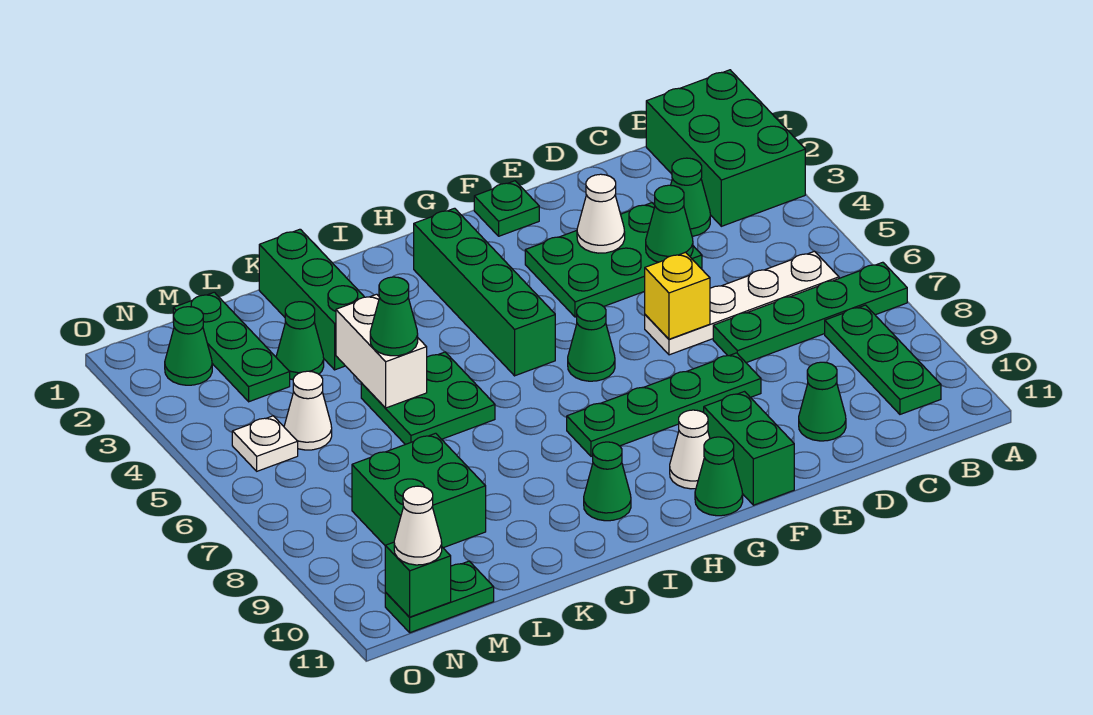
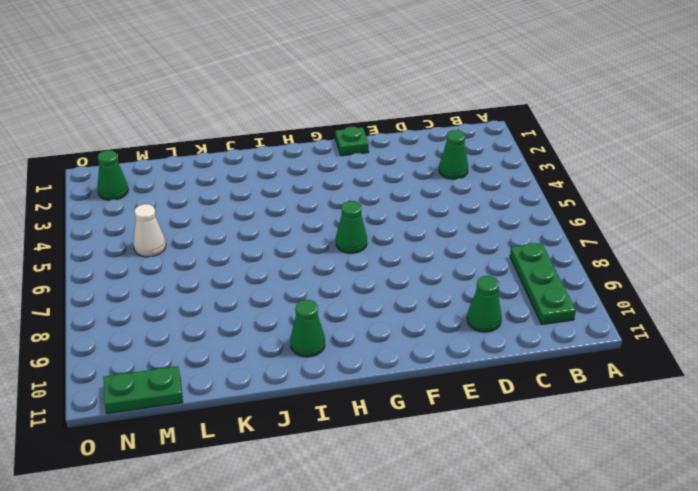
none -> green 2x3 brick [646,70,805,226]
none -> green 1x4 plate [713,262,907,363]
none -> white 1x4 plate [645,251,839,355]
none -> green 2x3 plate [525,203,702,317]

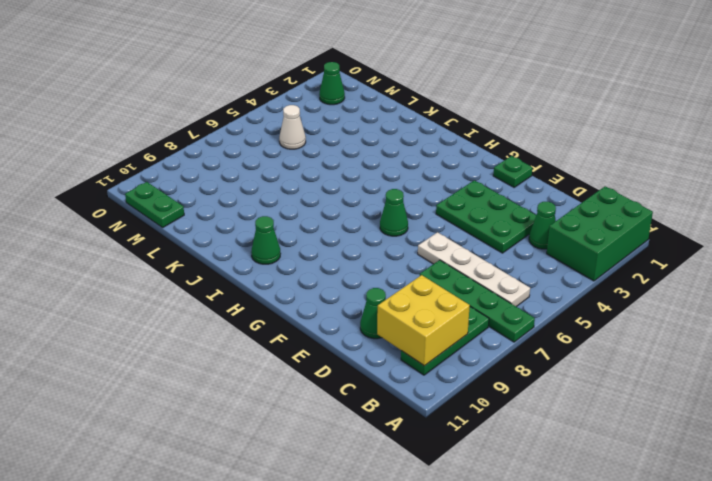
yellow 2x2 brick [377,275,470,366] -> none
none -> green 1x4 plate [567,353,761,456]
none -> green 1x2 brick [704,392,794,505]
none -> white 1x1 cone [670,410,710,489]
none -> green 1x1 cone [695,437,743,516]

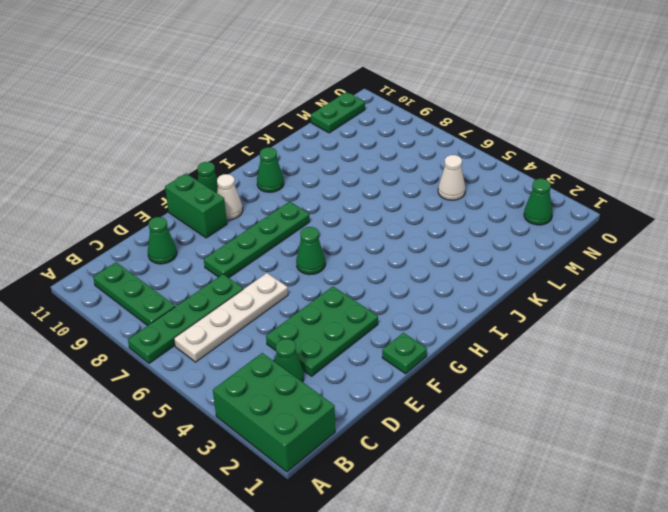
none -> green 1x4 brick [414,208,555,376]
none -> green 2x2 plate [361,352,495,445]
none -> green 1x3 brick [259,229,364,370]
none -> green 1x1 cone [276,302,324,380]

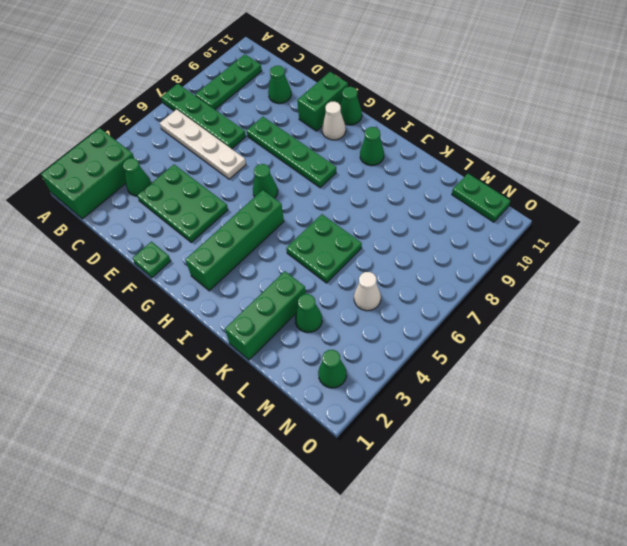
none -> green 2x2 brick [352,433,486,548]
none -> green 1x3 plate [173,292,290,402]
none -> white 1x1 plate [232,416,298,471]
none -> green 1x1 cone [646,185,693,262]

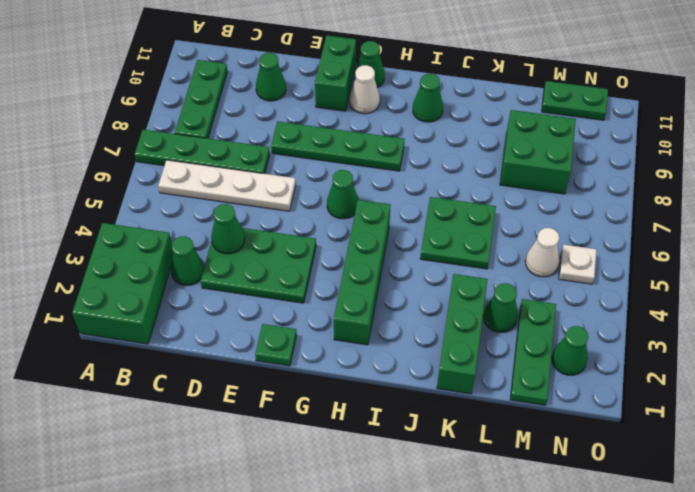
none -> white 1x1 cone [577,174,625,253]
none -> yellow 1x1 brick [645,252,710,339]
none -> white 1x2 brick [336,294,427,408]
none -> green 1x1 brick [385,542,451,617]

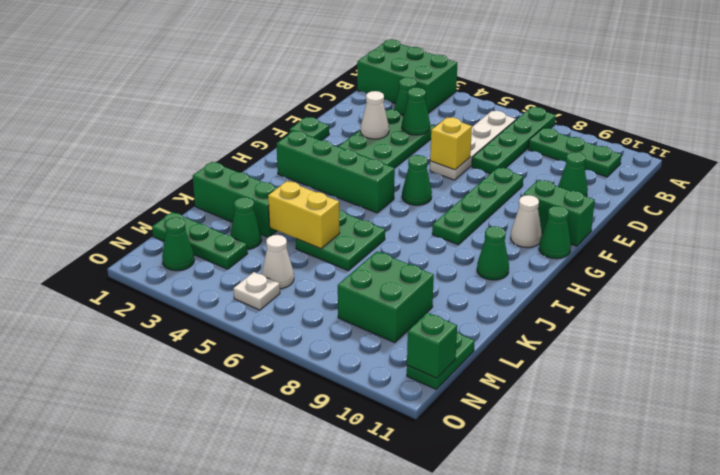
yellow 1x2 brick [268,181,340,249] -> white 1x2 brick [336,294,427,408]
none -> green 1x1 cone [370,277,418,356]
none -> white 1x1 cone [394,486,442,565]

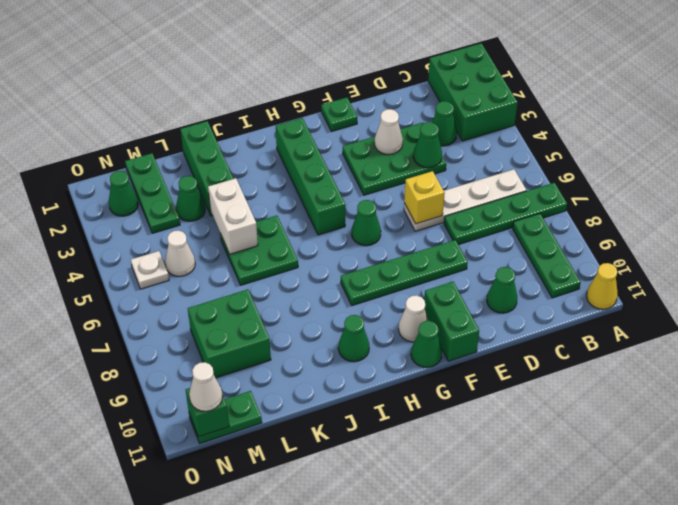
yellow 1x1 cone [587,263,618,309] -> none
none -> green 1x1 cone [370,277,418,356]

